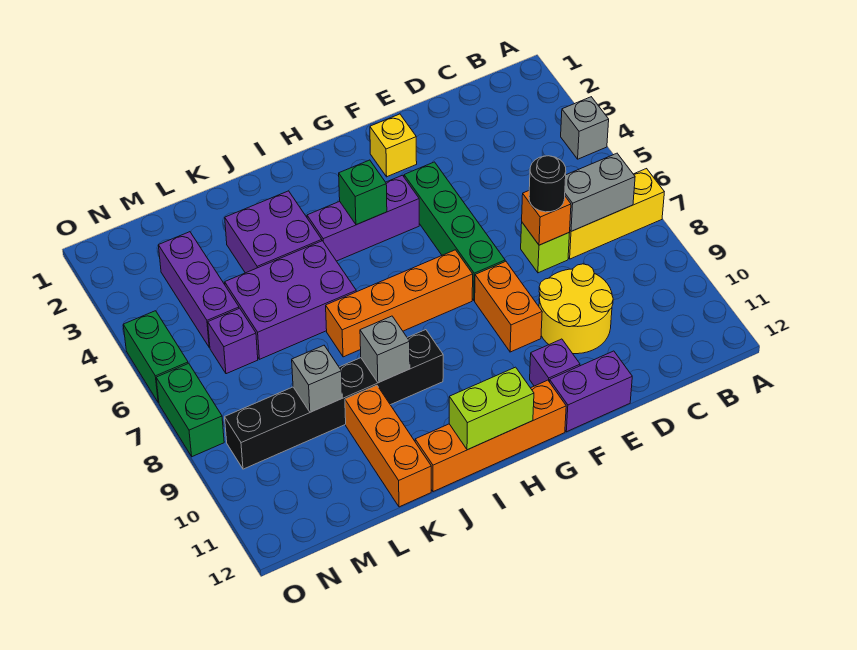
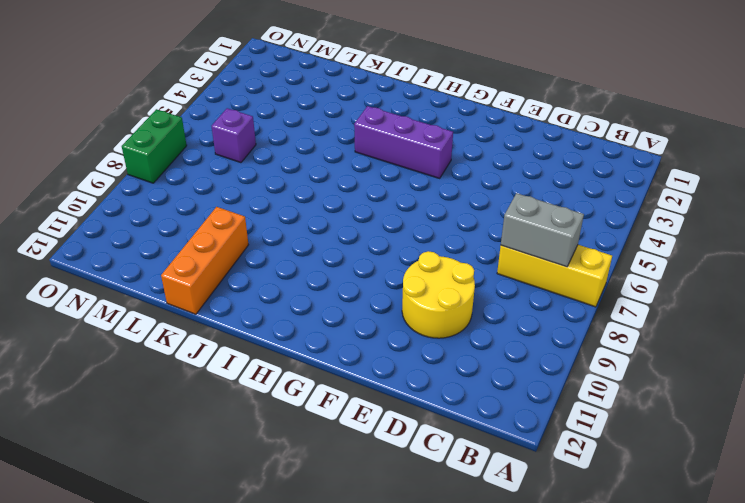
none -> grey 1x1 brick [561,97,609,159]
none -> lime 1x1 brick [521,223,570,273]
none -> purple 1x2 brick [550,351,632,432]

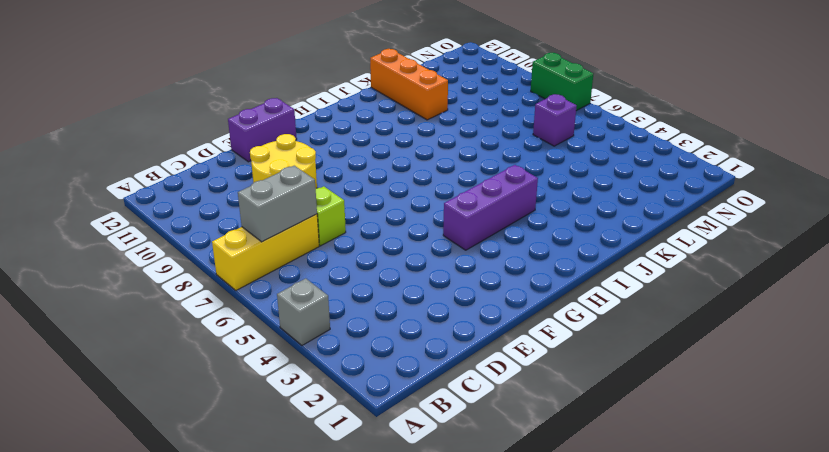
none -> yellow 1x1 brick [370,114,417,177]
none -> green 1x4 brick [404,162,505,300]
none -> orange 1x2 brick [475,261,542,352]

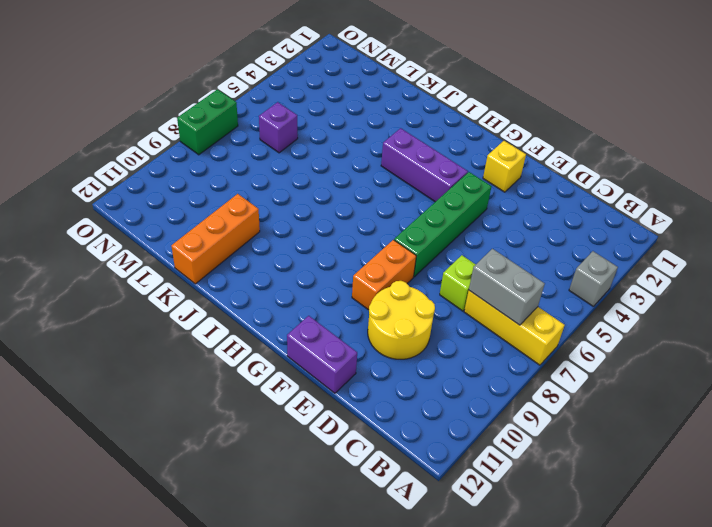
none -> purple 1x1 brick [530,339,580,386]
none -> orange 1x4 brick [326,250,473,357]
none -> orange 1x4 brick [415,380,566,492]

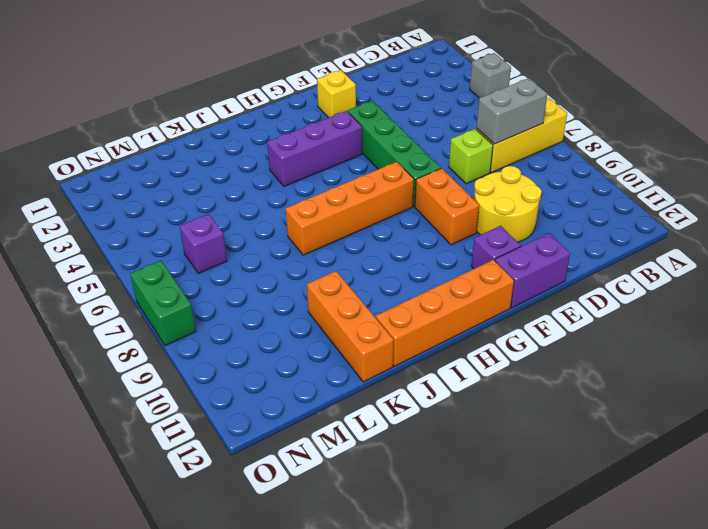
none -> black 1x6 brick [225,330,443,469]
none -> purple 2x2 brick [225,191,322,273]
none -> purple 2x3 brick [225,241,356,359]

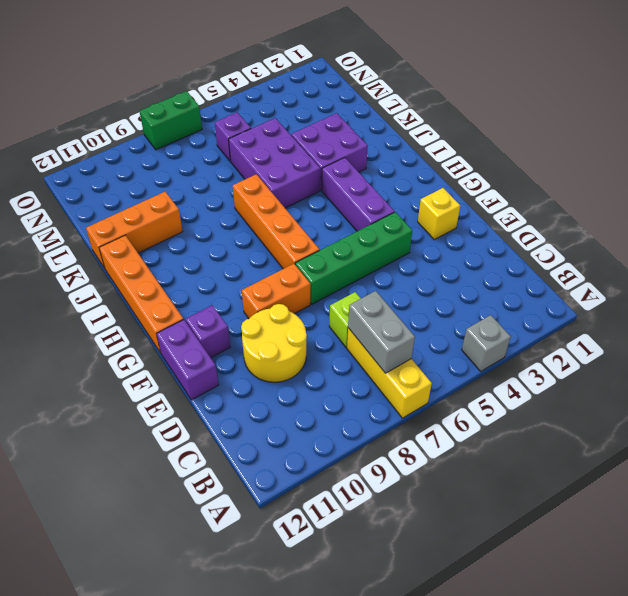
none -> black 1x6 brick [225,330,443,469]
none -> purple 1x3 brick [158,232,239,347]
none -> green 1x2 brick [123,311,188,403]

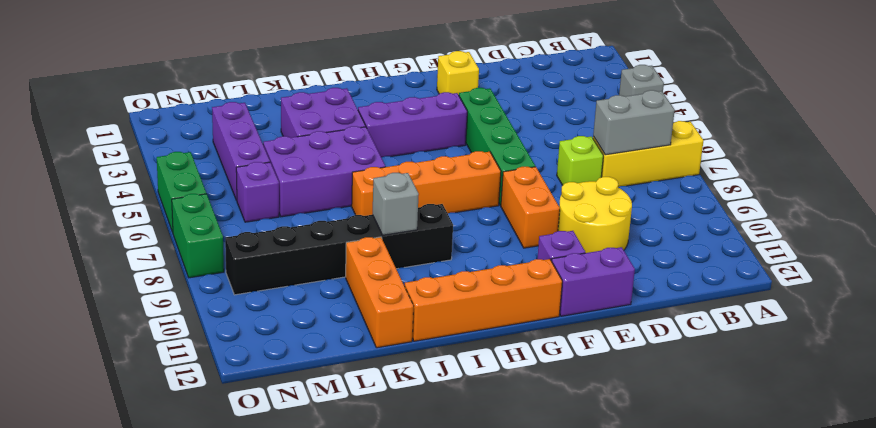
none -> orange 1x1 brick [522,191,571,245]
none -> green 1x1 brick [339,160,387,225]
none -> lime 1x2 brick [449,367,534,450]

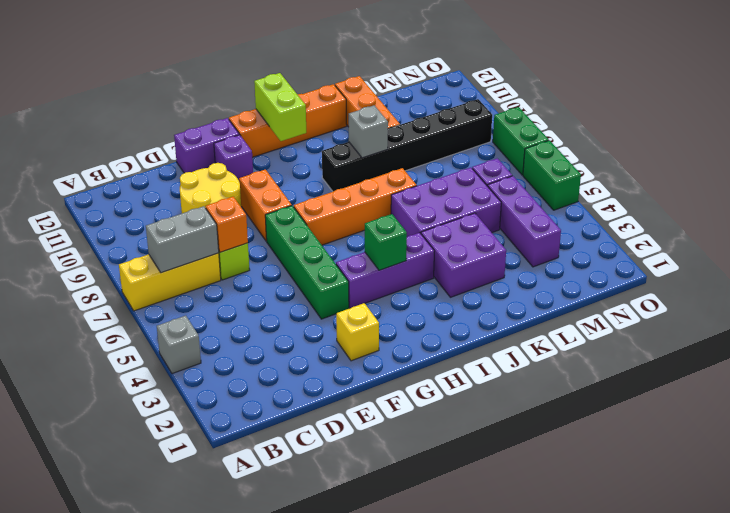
lime 1x2 brick [254,73,306,141] -> lime 1x2 brick turned to [449,367,534,450]
none -> grey 1x1 brick [292,345,342,412]
none -> black 1x1 round brick [529,156,566,212]

